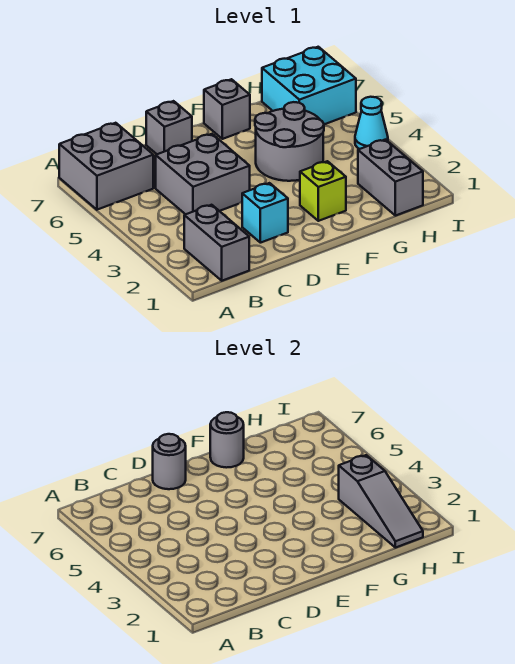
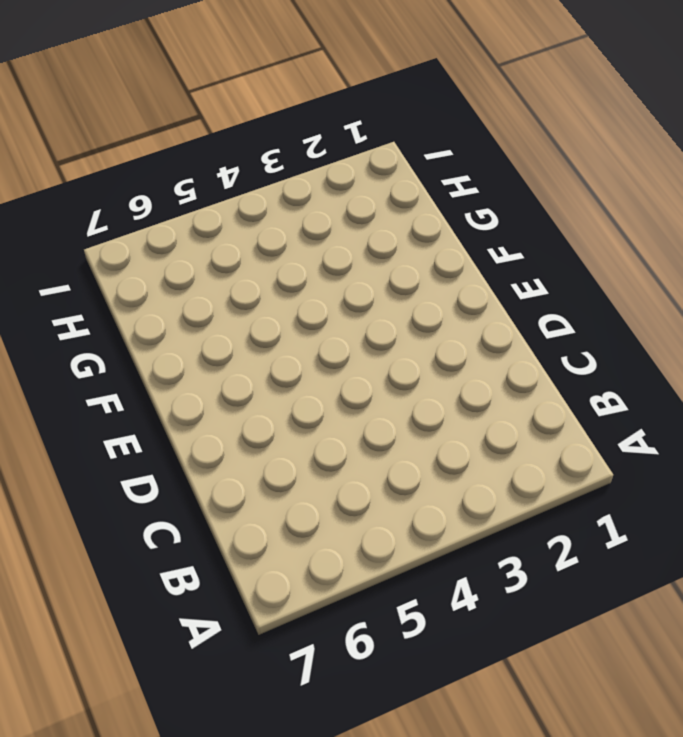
none -> grey 2x2 brick [59,123,153,210]
none -> grey 1x2 brick [184,205,249,281]
none -> grey 2x2 brick [156,134,250,214]

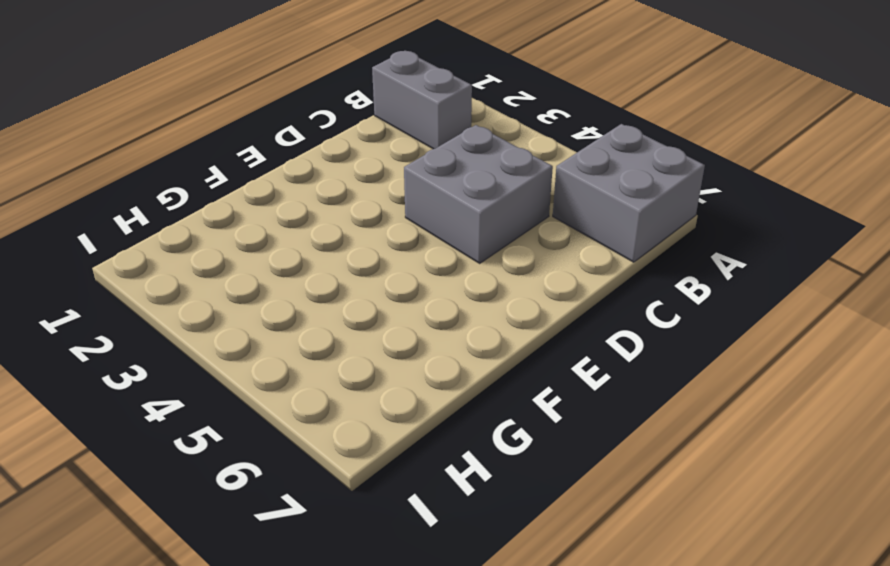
none -> cyan 1x1 brick [242,183,288,243]
none -> grey 1x1 brick [146,101,192,154]
none -> lime 1x1 brick [300,161,346,221]

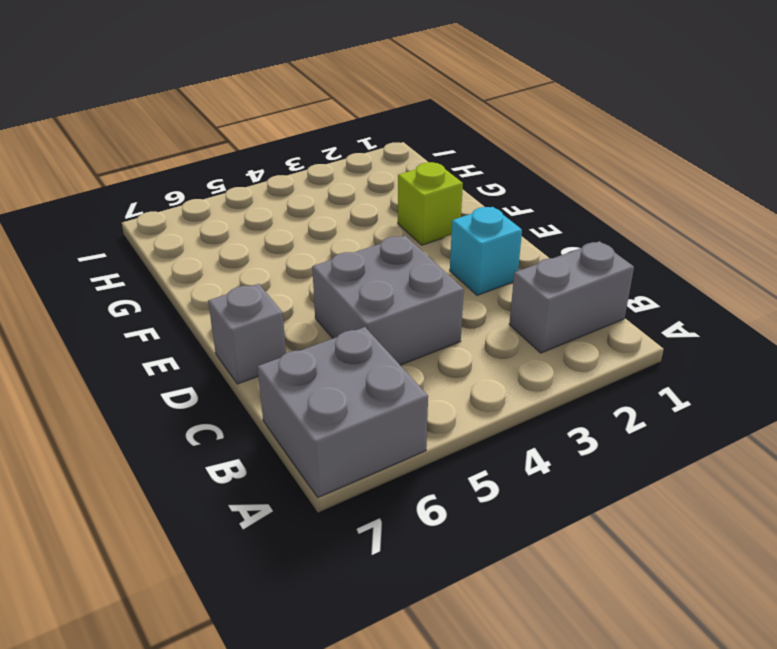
none -> grey 2x2 round brick [255,102,324,181]
none -> grey 1x1 brick [204,79,250,139]
none -> grey 1x2 brick [358,140,423,216]

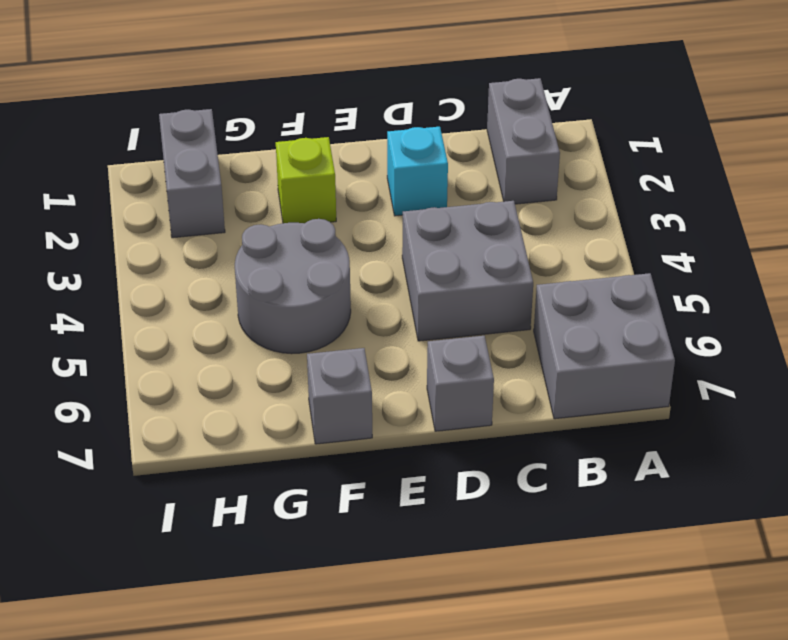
none -> cyan 2x2 brick [262,47,356,124]
none -> cyan 1x1 cone [355,97,388,149]
none -> grey 1x1 round brick [153,434,186,489]

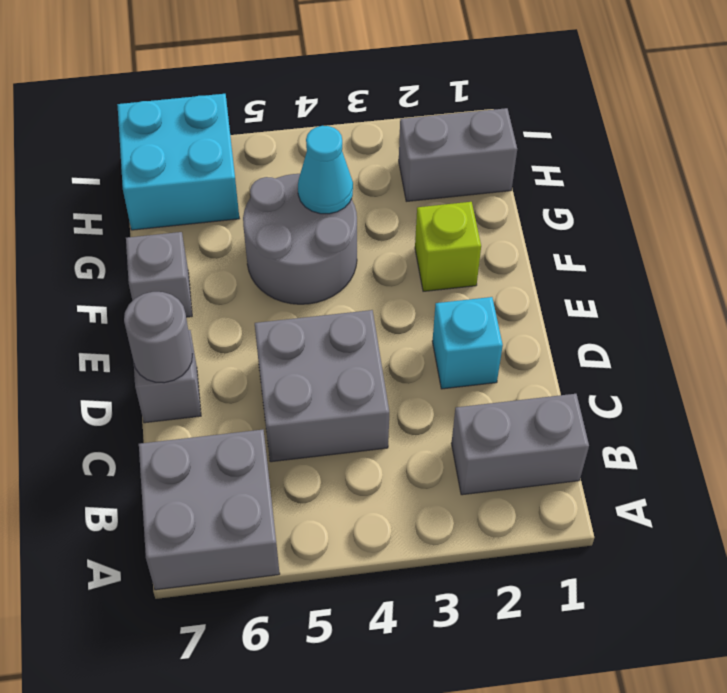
cyan 1x1 cone [298,126,353,214] -> cyan 1x1 cone moved to [355,97,388,149]
none -> grey 1x1 round brick [210,412,244,468]
none -> grey 1x3 slope [339,455,423,548]

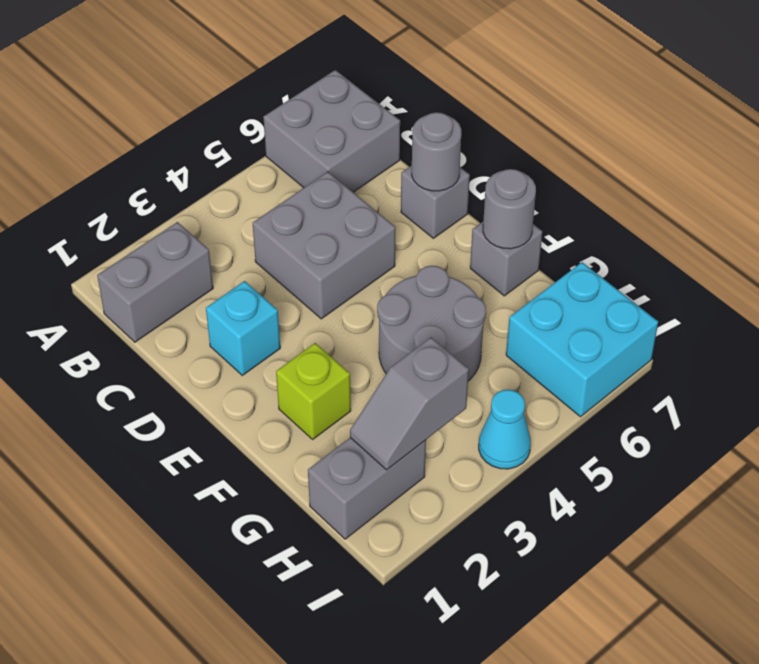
grey 1x2 slope [350,337,469,470] -> grey 1x3 slope [339,455,423,548]

